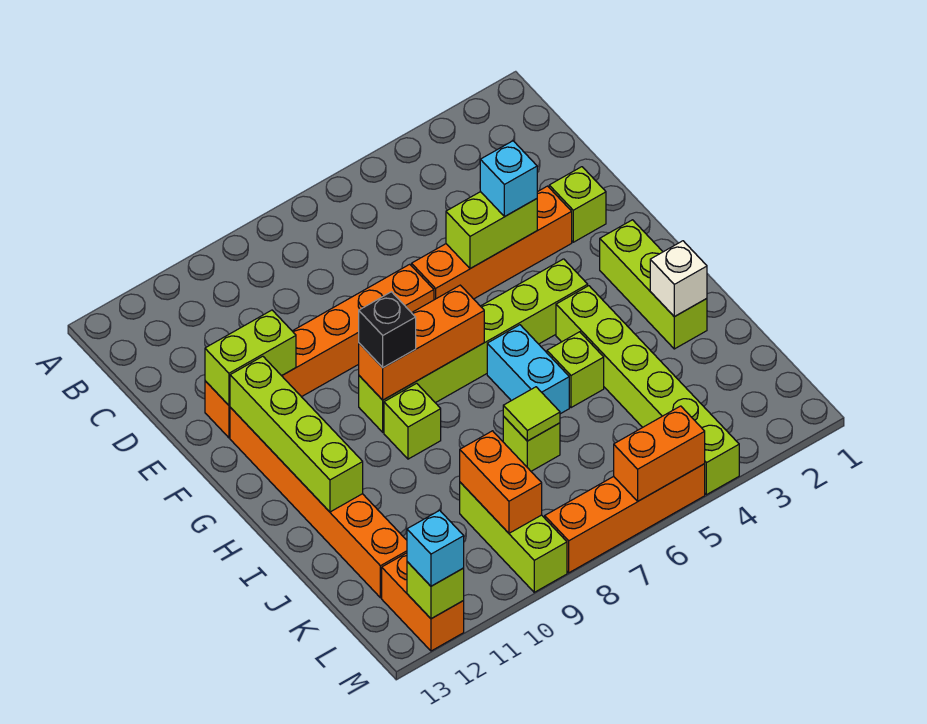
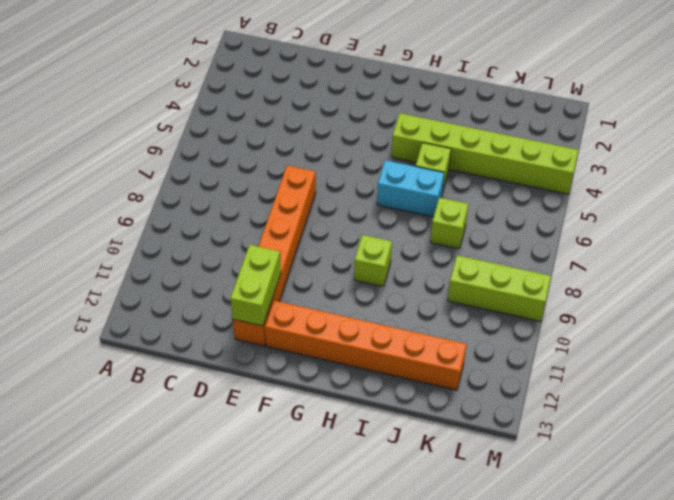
none -> lime 1x1 brick [549,167,606,242]
none -> orange 1x4 brick [412,186,572,300]
none -> lime 1x3 brick [600,220,707,349]

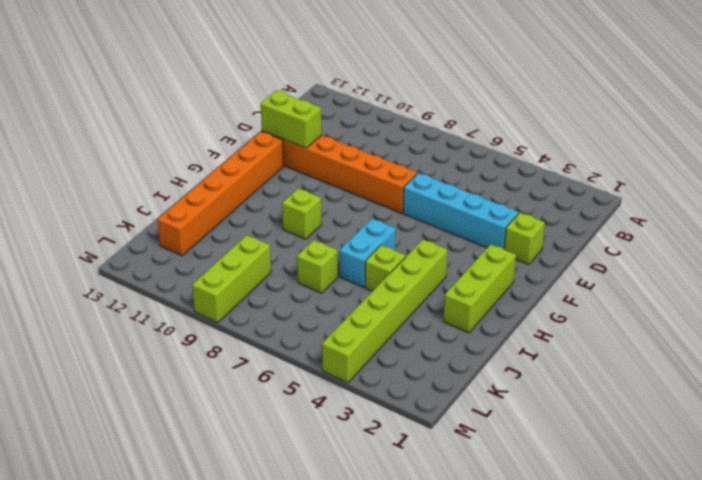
cyan 1x4 brick [403,173,519,249] -> orange 1x4 brick [412,186,572,300]
none -> lime 1x6 brick [359,259,588,432]
none -> orange 1x2 brick [382,553,464,651]
none -> orange 1x4 brick [545,464,705,573]

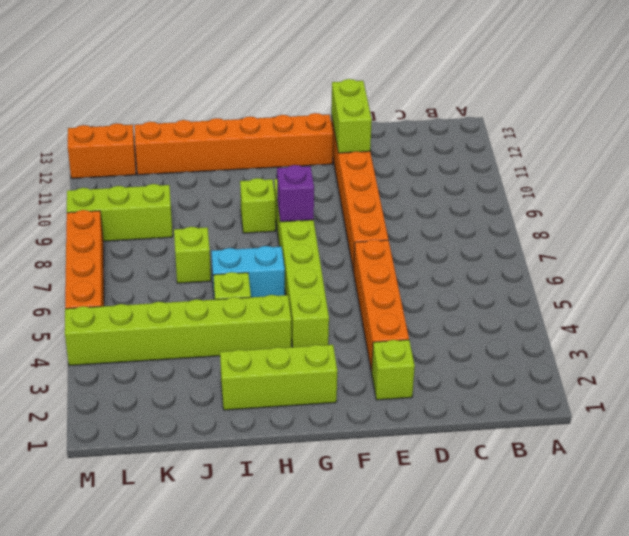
purple 1x1 brick [277,165,314,222] -> orange 1x3 brick [359,285,484,400]
none -> lime 1x2 brick [446,192,537,269]
none -> lime 1x4 brick [230,356,363,512]
none -> white 1x1 brick [650,241,707,317]

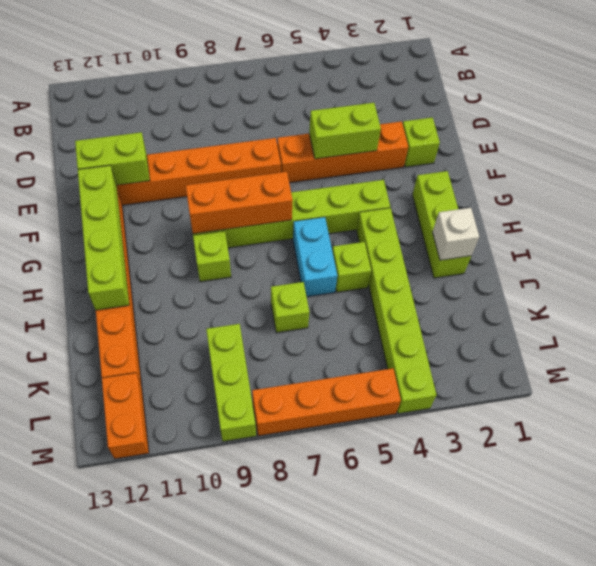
none -> lime 1x1 tile [503,387,560,441]
none -> orange 1x2 brick [460,431,542,533]
none -> orange 1x2 brick [614,406,705,501]

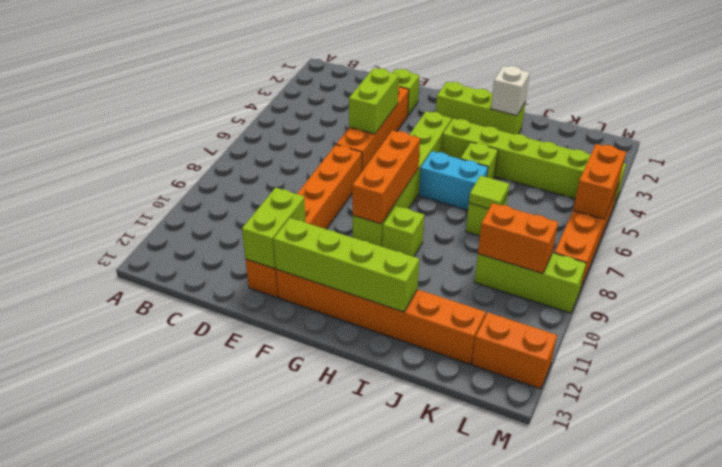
none -> lime 1x1 brick [407,562,464,619]
none -> cyan 1x1 brick [480,141,537,217]
none -> black 1x1 brick [359,292,416,368]

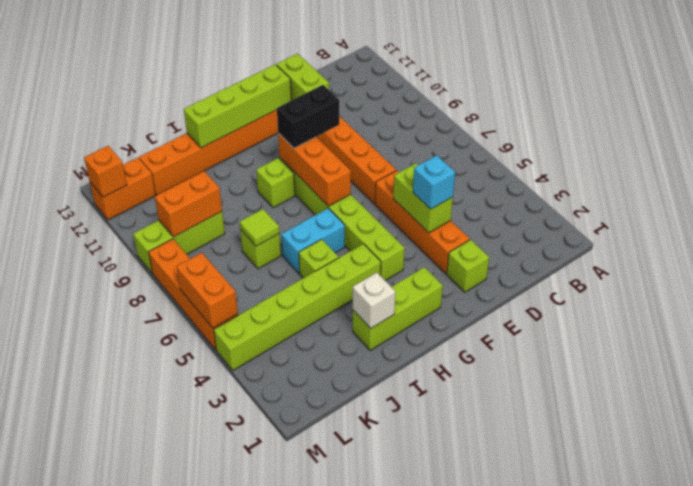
black 1x2 brick [277,85,339,148] -> black 1x1 brick [359,292,416,368]
orange 1x1 brick [84,146,127,197] -> lime 1x1 brick [407,562,464,619]
none -> cyan 1x1 brick [407,510,464,586]

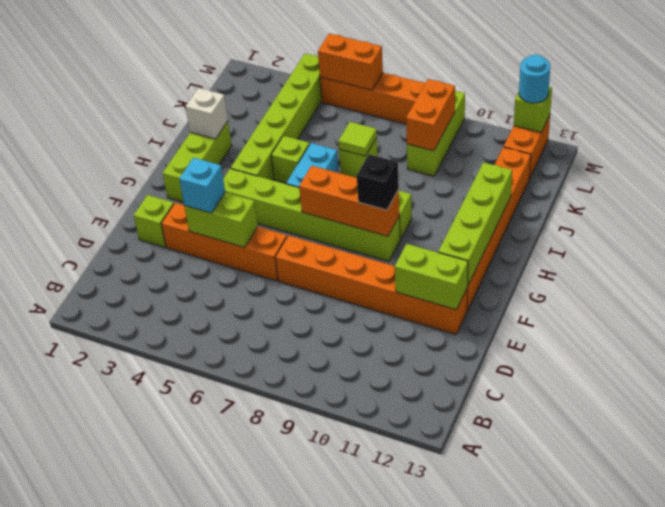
cyan 1x1 round brick [519,55,550,103] -> cyan 1x1 brick [407,510,464,586]

